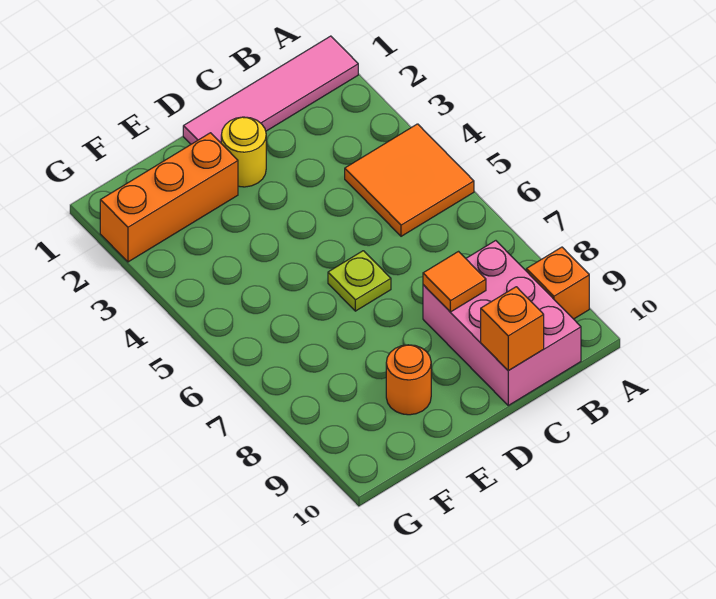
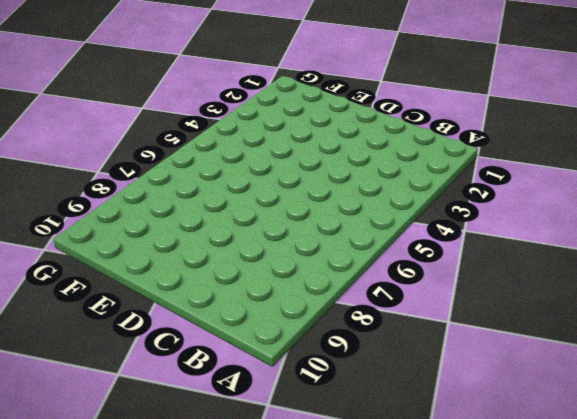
none -> pink 1x4 tile [183,36,358,144]
none -> orange 2x2 tile [345,124,474,236]

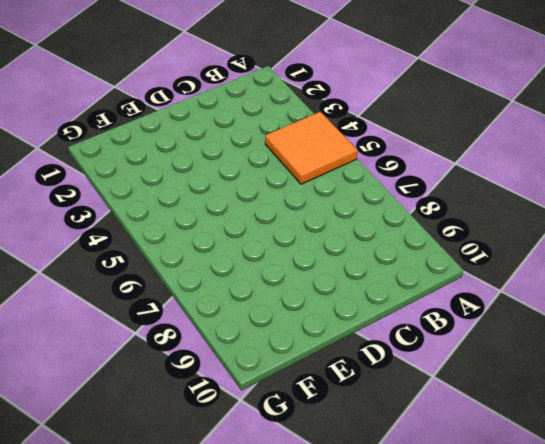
none -> pink 1x4 tile [183,36,358,144]
none -> orange 1x1 brick [526,247,589,319]

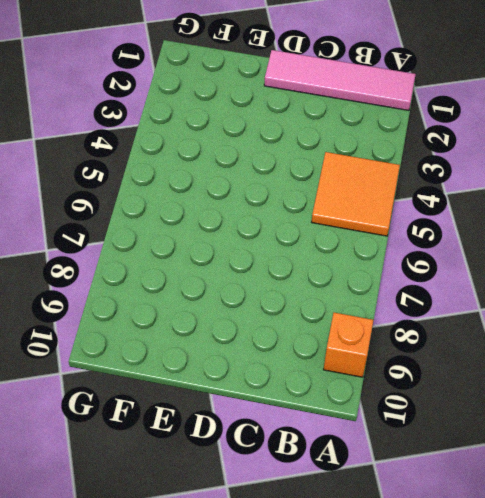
none -> pink 2x3 brick [423,241,581,405]
none -> yellow 1x1 round brick [221,117,266,187]

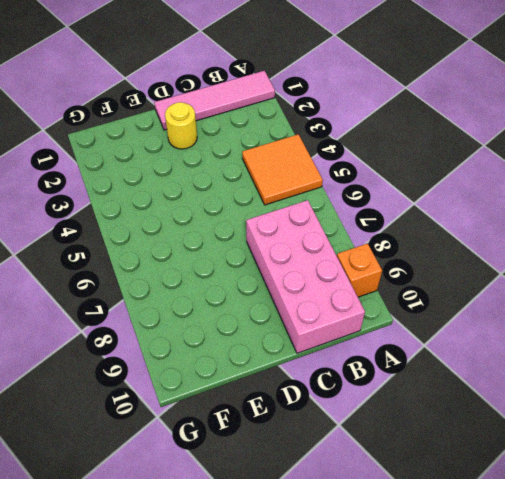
pink 2x4 brick [246,200,365,353] -> pink 2x3 brick [423,241,581,405]
none -> lime 1x1 plate [328,251,391,311]
none -> orange 1x3 brick [100,133,238,262]

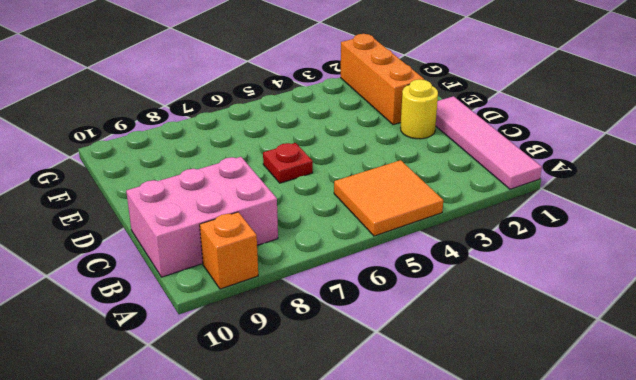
red 1x1 plate [263,143,313,183] -> lime 1x1 plate [328,251,391,311]
none -> orange 1x1 round brick [386,345,431,415]
none -> orange 1x1 tile [423,252,486,312]

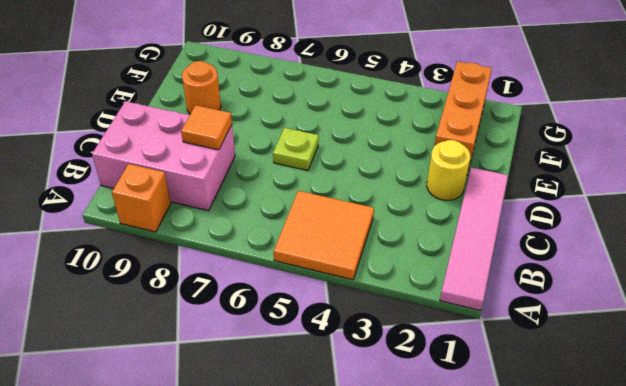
none -> orange 1x1 brick [481,287,544,371]

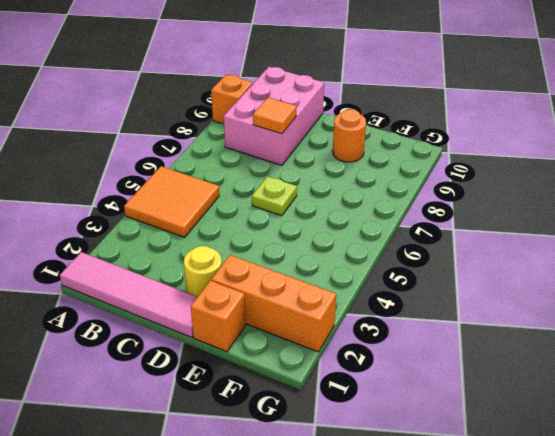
orange 1x1 brick [191,281,245,352] -> orange 1x1 brick moved to [481,287,544,371]

